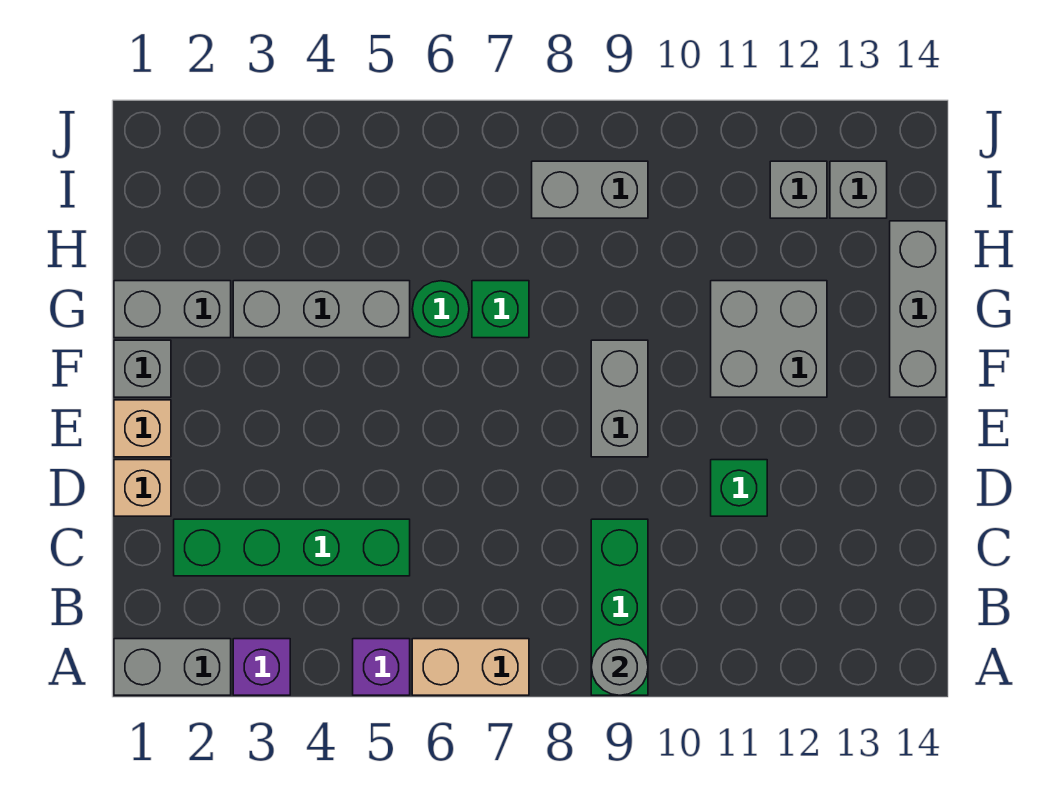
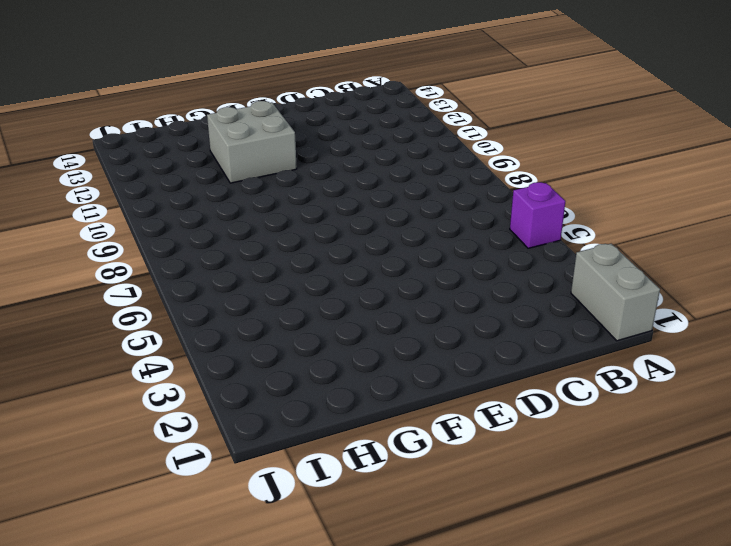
none -> purple 1x1 brick [233,639,290,695]
none -> tan 1x2 brick [412,639,529,695]
none -> green 1x3 brick [591,519,648,695]

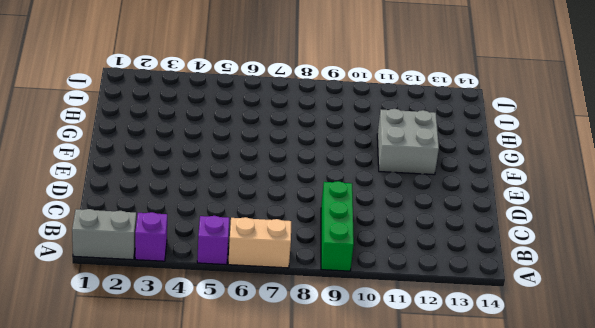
none -> green 1x4 brick [174,519,410,576]
none -> tan 1x1 brick [114,460,171,516]
none -> green 1x1 brick [711,460,767,516]

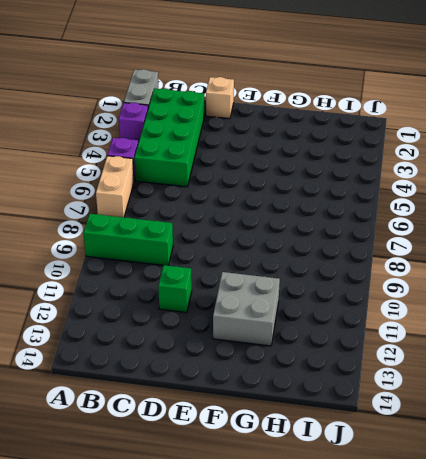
green 2x4 brick [134,88,205,187] -> green 1x4 brick [174,519,410,576]
none -> tan 1x1 brick [114,400,171,457]
none -> grey 1x2 brick [591,340,648,457]
none -> grey 1x1 brick [114,340,171,397]

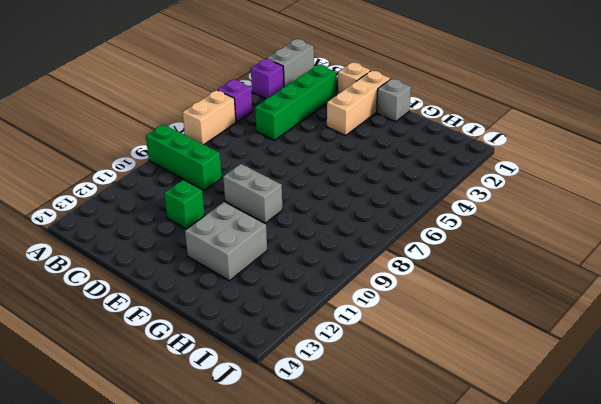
tan 1x3 brick [327,70,391,135] -> tan 1x1 brick [114,400,171,457]
none -> grey 1x3 brick [890,221,946,397]
none -> grey 1x2 brick [114,281,231,338]
none -> grey 1x3 brick [233,281,410,338]

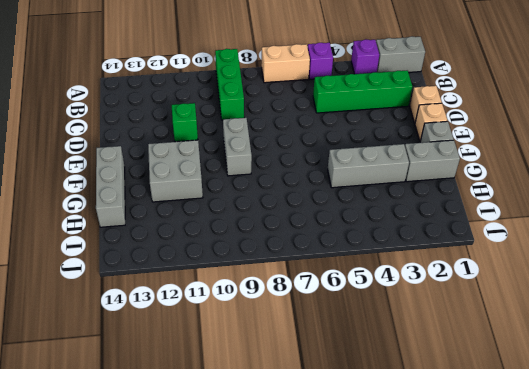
none -> green 1x1 round brick [412,281,469,337]
none -> green 1x1 brick [472,281,529,338]
none -> grey 1x2 brick [532,161,648,218]

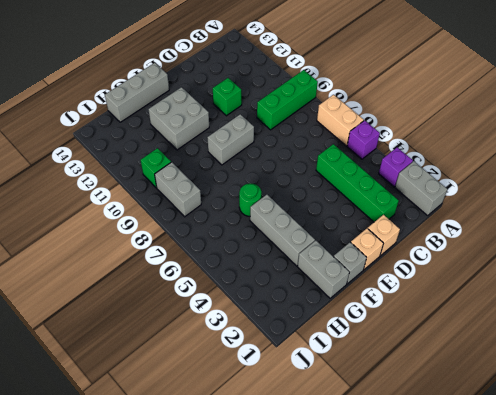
green 1x1 brick [141,148,171,188] -> green 1x1 brick moved to [472,281,529,338]
none -> grey 1x1 brick [770,161,827,218]
none -> grey 1x1 brick [830,161,887,218]
none -> grey 1x1 round brick [591,639,648,695]

